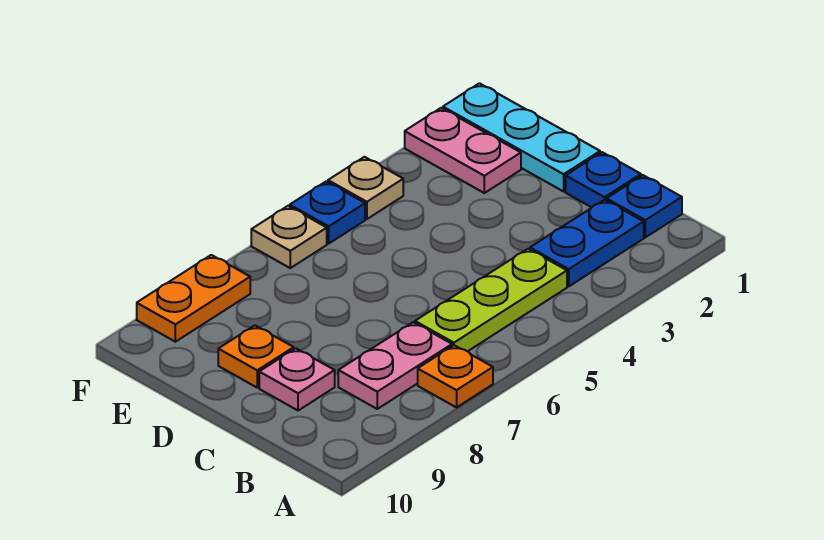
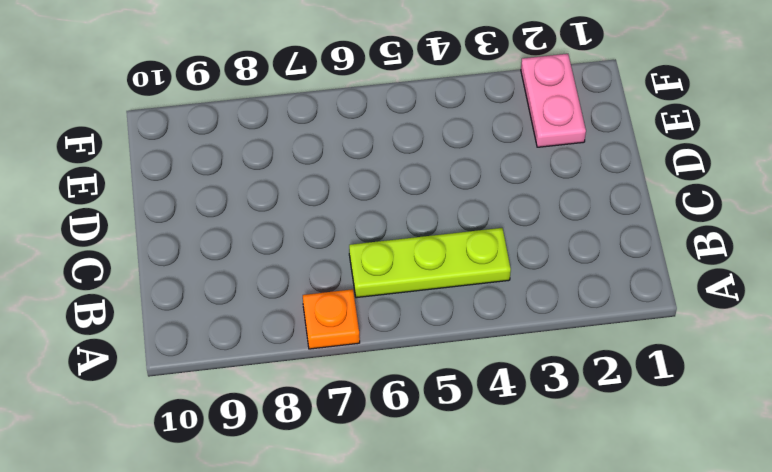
none -> blue 1x1 plate [607,175,682,237]
none -> blue 1x2 plate [530,200,644,286]
none -> pink 1x2 plate [338,322,452,409]

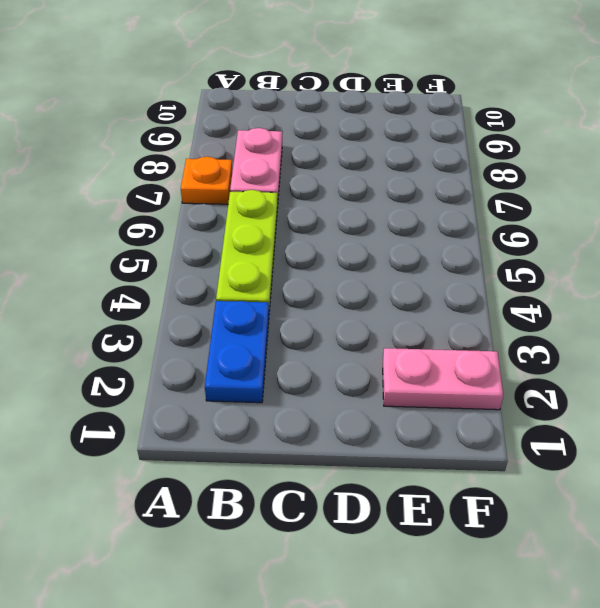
none -> blue 1x1 plate [607,175,682,237]
none -> blue 1x1 plate [566,152,641,207]
none -> pink 1x1 plate [259,348,335,411]

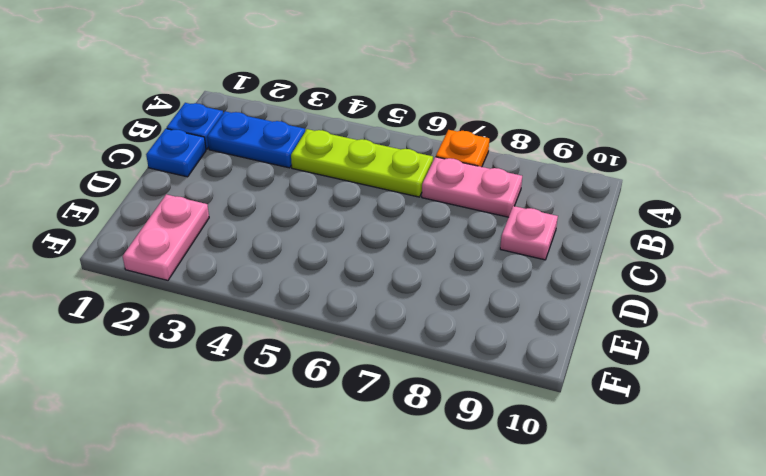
none -> cyan 1x3 plate [443,83,600,191]
none -> orange 1x1 plate [218,325,294,387]
none -> tan 1x1 plate [328,157,403,219]

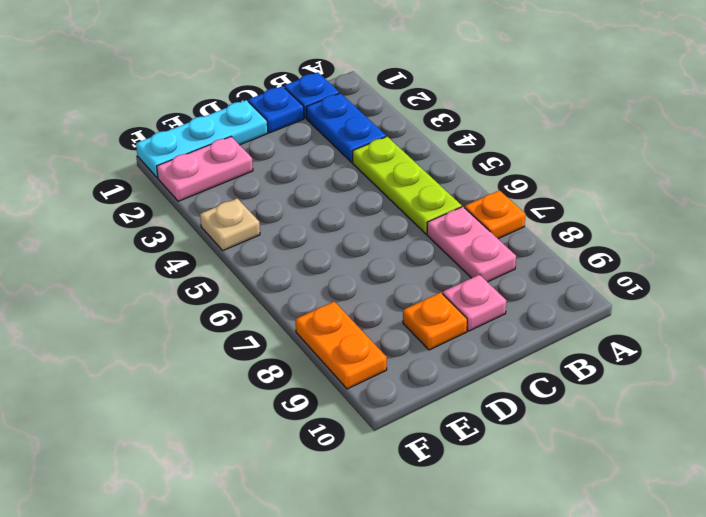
none -> blue 1x1 plate [290,181,365,244]
none -> tan 1x1 plate [251,206,327,268]

